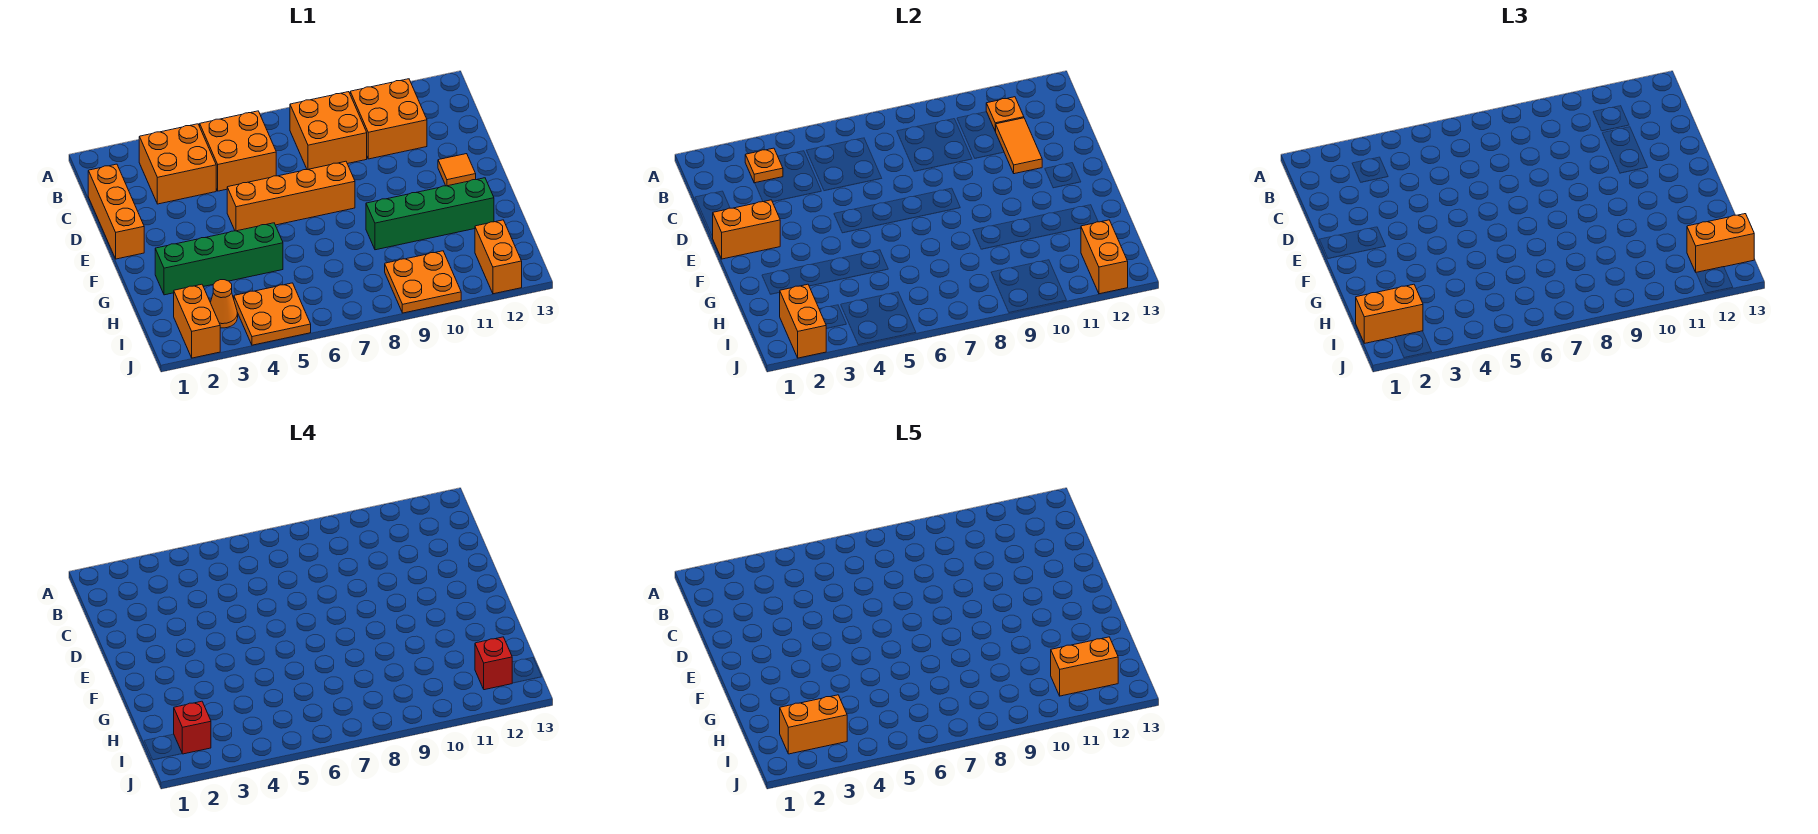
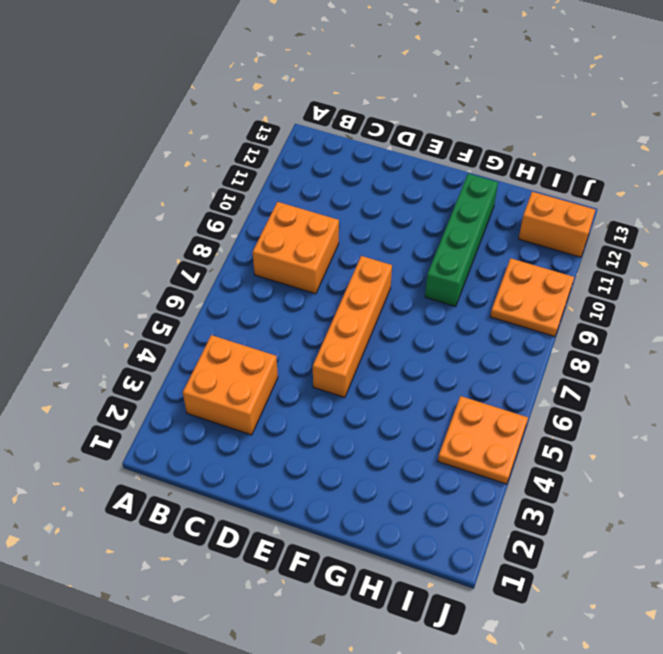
none -> orange 2x2 brick [200,111,276,191]
none -> orange 2x2 brick [350,79,427,159]
none -> orange 1x3 brick [88,164,144,259]

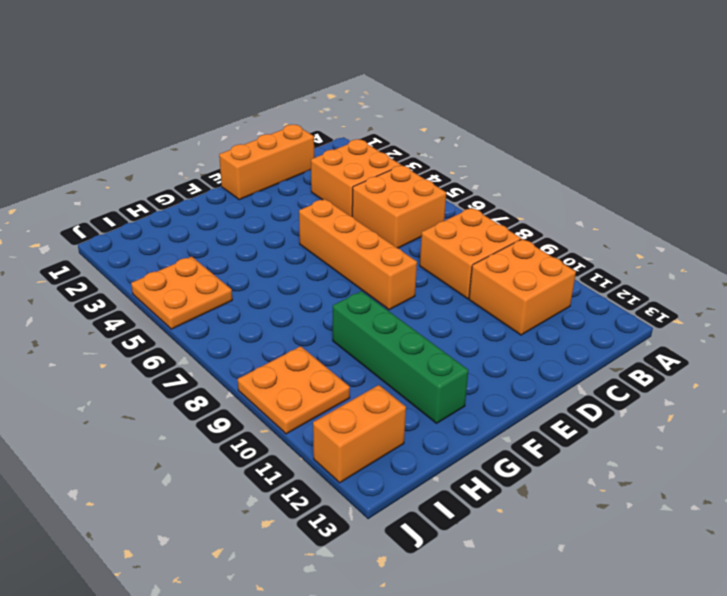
none -> orange 1x1 tile [438,154,476,186]
none -> green 1x4 brick [155,223,283,295]
none -> orange 1x2 brick [174,284,220,358]

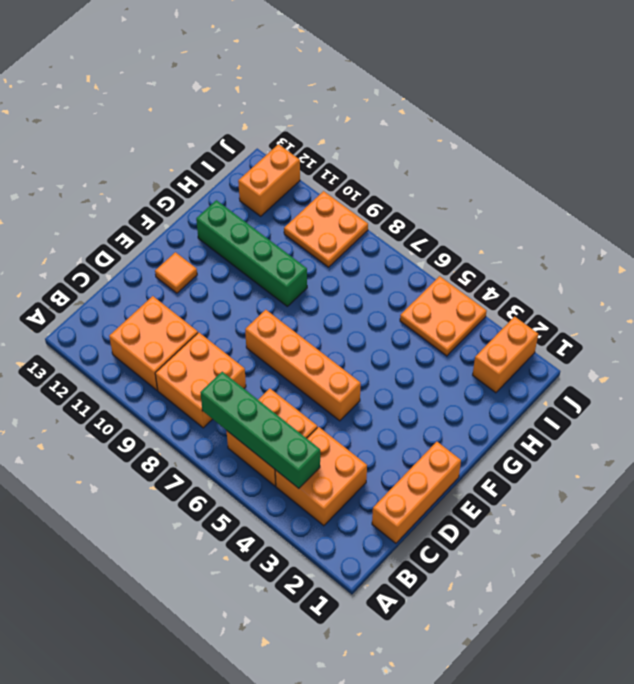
green 1x4 brick [200,372,320,488] -> green 1x4 brick moved to [155,223,283,295]
none -> orange 1x1 cone [210,280,238,328]
none -> orange 1x1 plate [745,148,783,183]
none -> orange 1x1 plate [986,97,1024,131]

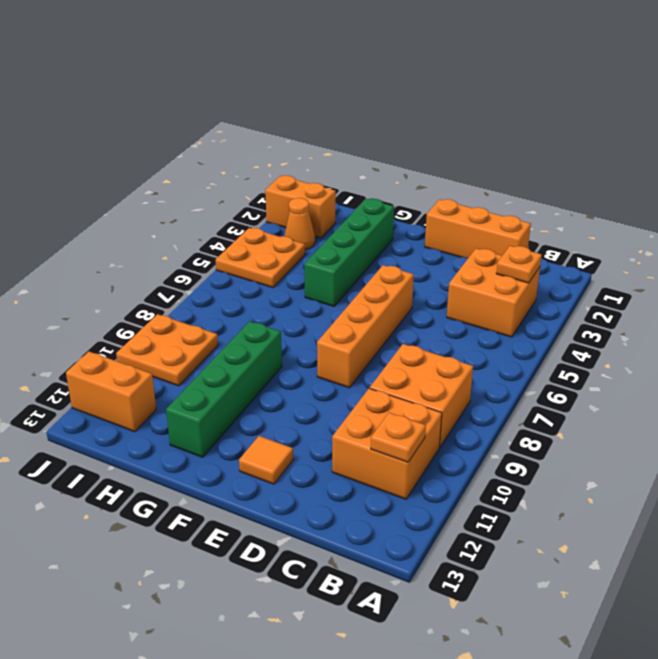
none -> orange 2x2 brick [200,111,276,191]
none -> orange 1x2 tile [996,118,1042,174]
none -> orange 1x2 brick [713,200,780,259]

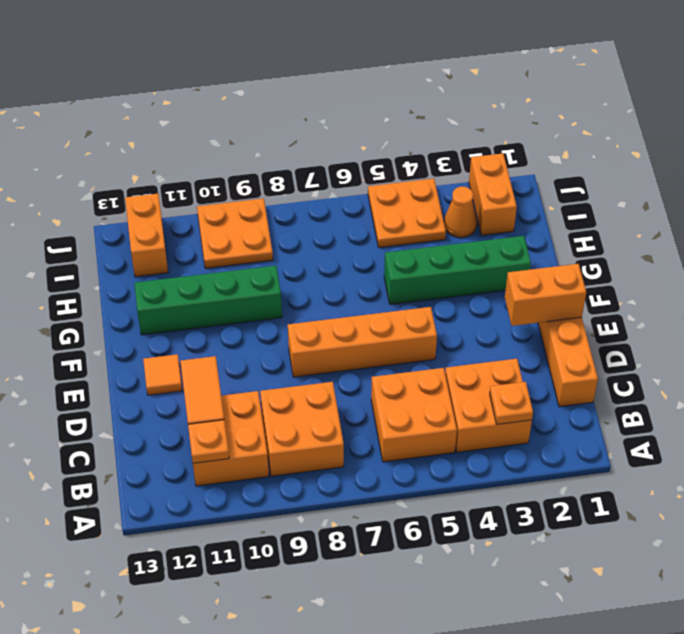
none -> orange 1x2 brick [779,284,827,358]
none -> orange 1x2 brick [1081,220,1128,294]
none -> orange 1x2 brick [1356,284,1423,343]

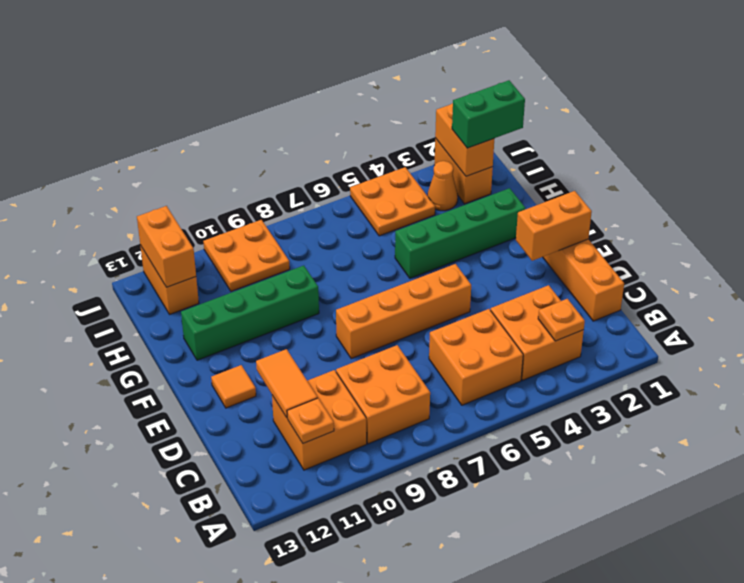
green 1x2 brick [452,80,525,148] -> orange 1x2 brick [1356,284,1423,343]
none -> orange 1x2 brick [1687,214,1754,272]
none -> red 1x1 brick [174,701,211,754]
none -> red 1x1 brick [475,637,512,690]

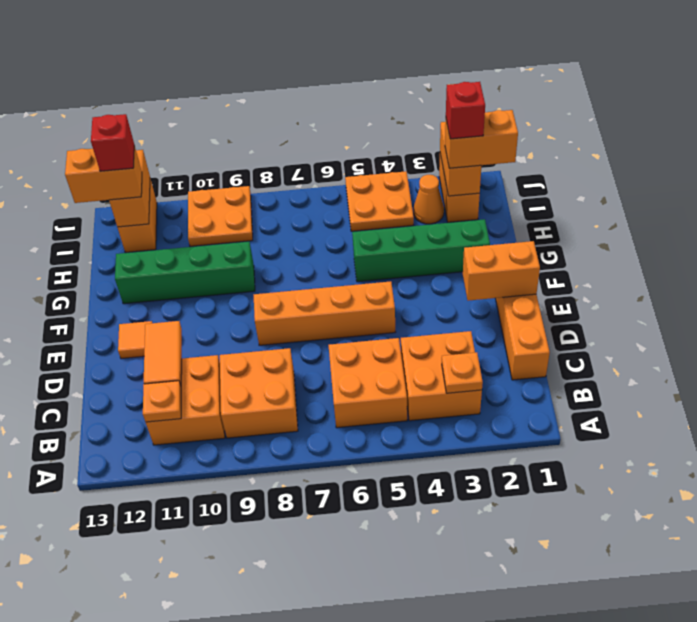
none -> orange 1x2 brick [780,695,847,754]
none -> orange 1x2 brick [1051,637,1118,696]

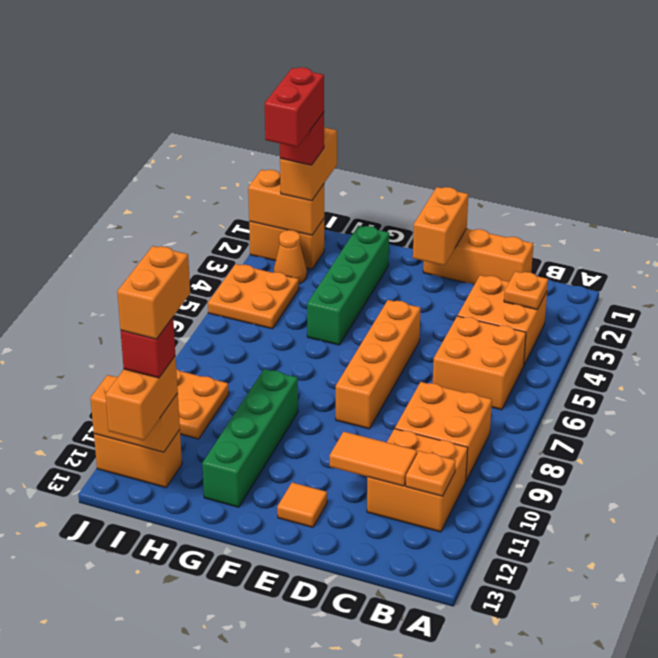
red 1x2 brick [265,67,324,147] -> orange 1x2 brick [780,695,847,754]

